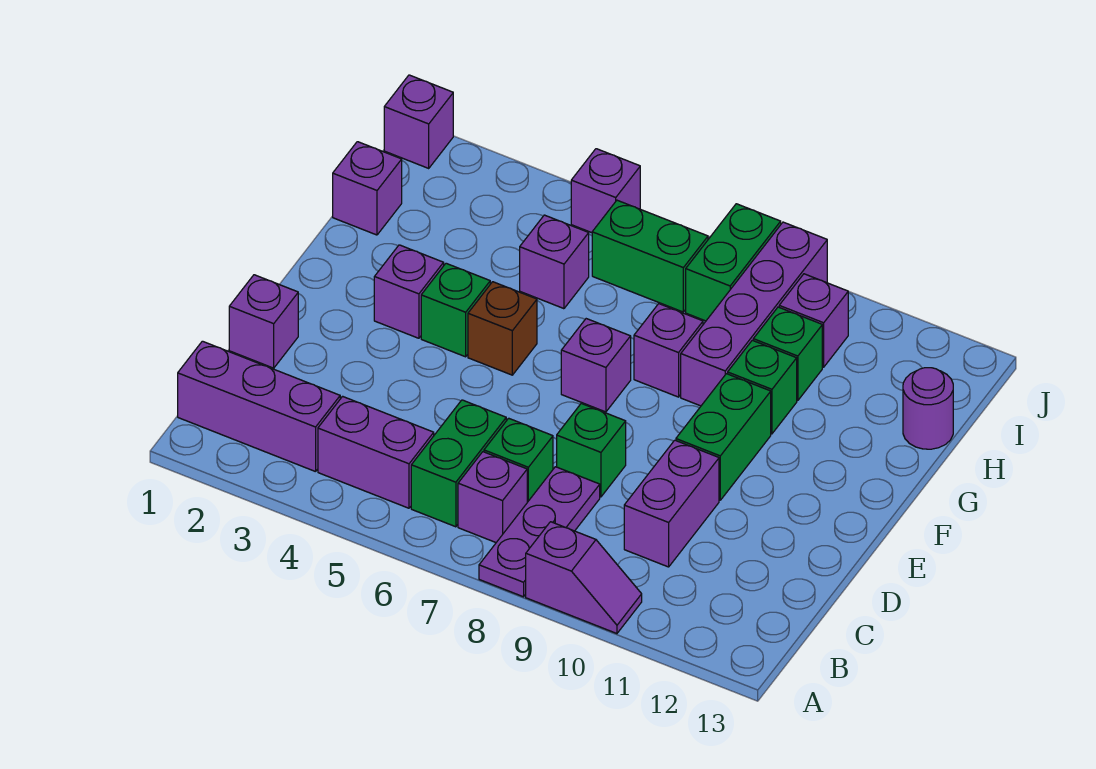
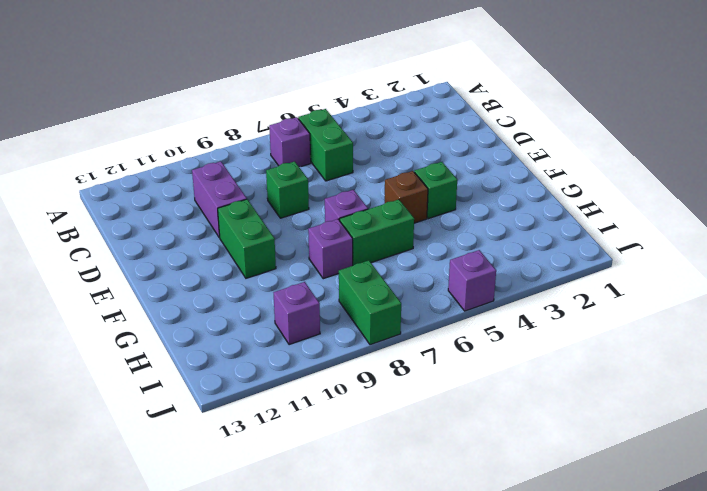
green 1x2 brick [340,199,414,265] -> green 1x2 brick moved to [592,200,708,312]
none -> purple 1x3 plate [479,467,600,597]
none -> purple 1x2 slope [526,522,642,634]
none -> purple 1x3 brick [178,341,340,472]

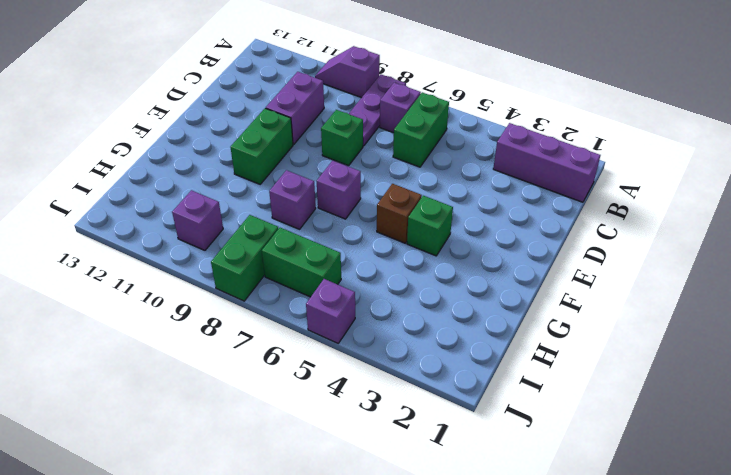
none -> purple 1x2 brick [318,396,434,508]
none -> green 1x1 brick [484,418,553,502]
none -> purple 1x1 brick [229,275,298,368]

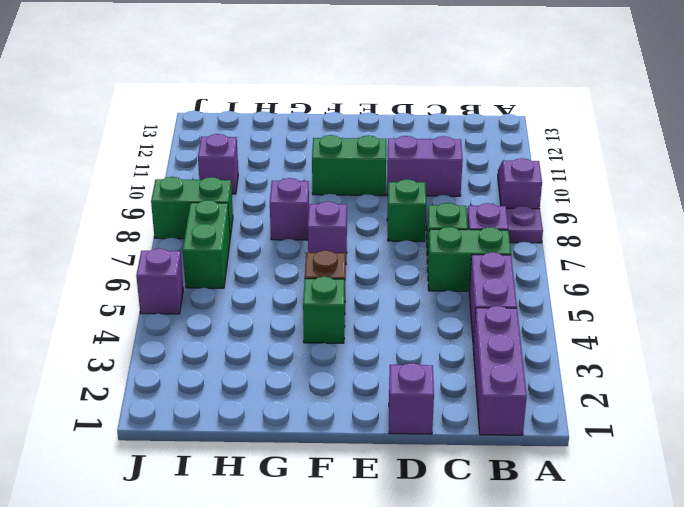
none -> purple 1x1 brick [374,245,444,338]
none -> purple 1x4 brick [681,222,827,406]
none -> green 1x1 brick [728,340,797,434]

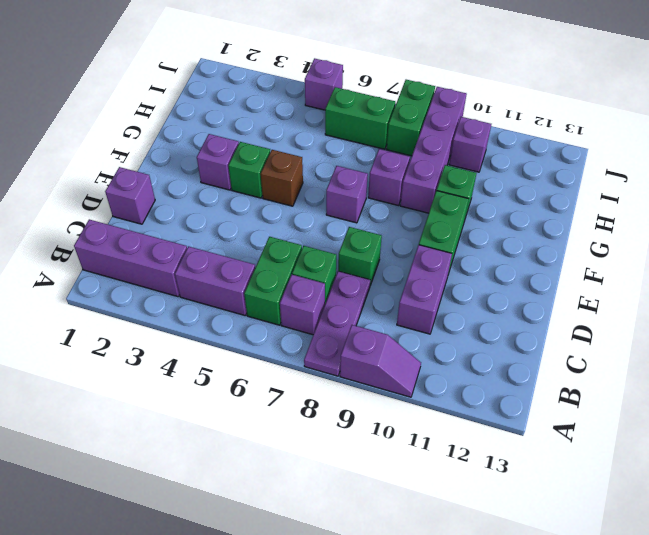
none -> purple 1x1 brick [333,142,402,235]
none -> purple 1x1 brick [520,215,589,309]
none -> green 1x1 brick [753,307,822,401]

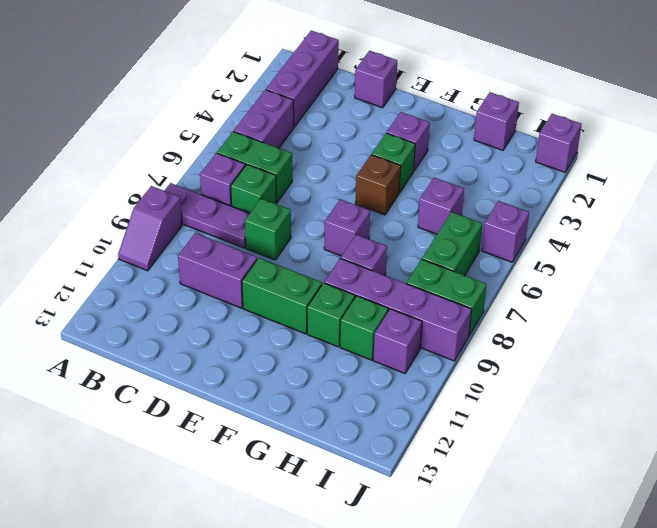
none -> purple 1x1 round brick [903,368,953,449]

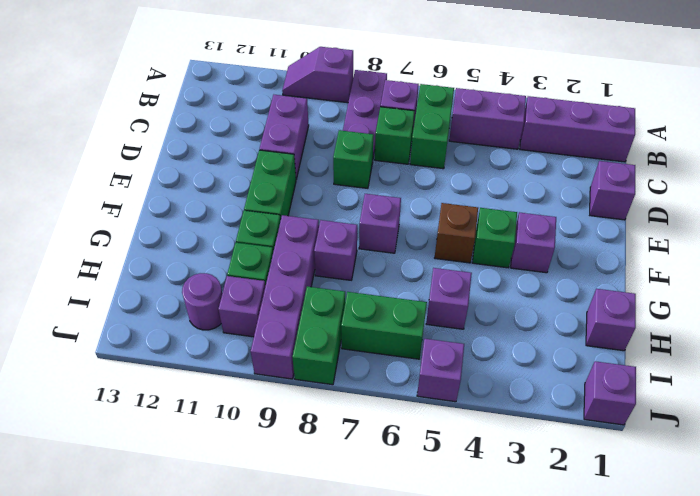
purple 1x1 round brick [182,273,222,330] -> purple 1x1 round brick moved to [903,368,953,449]

